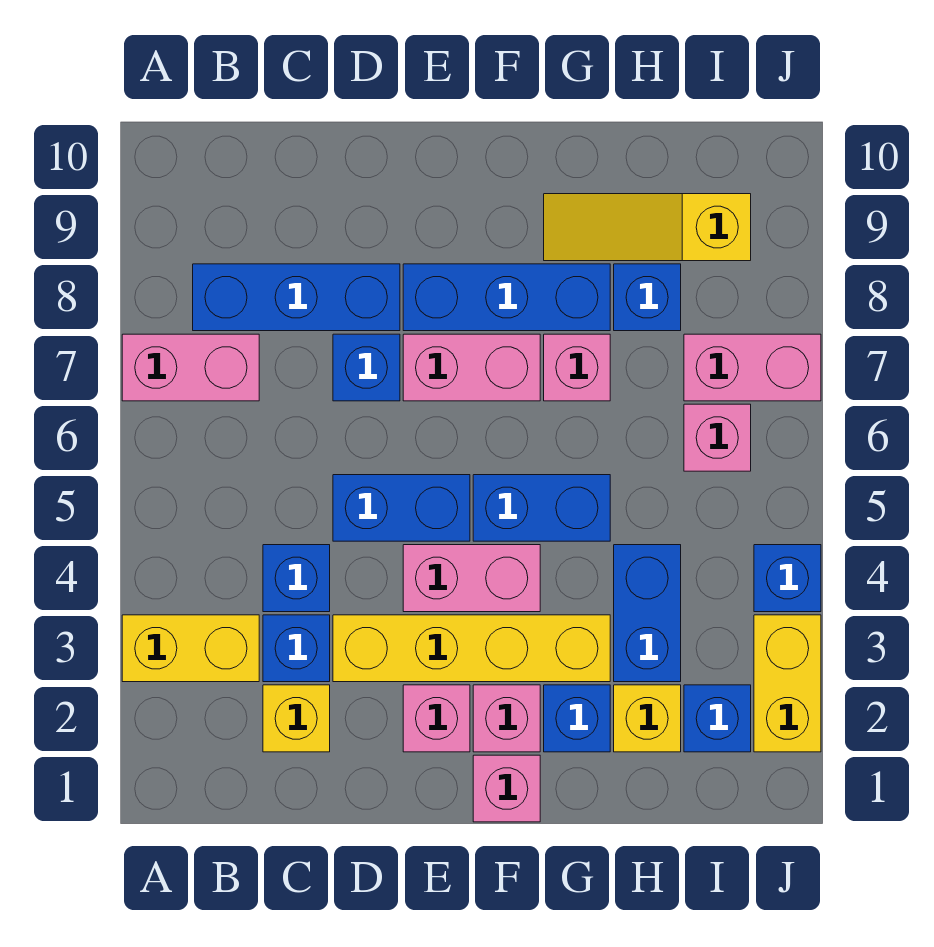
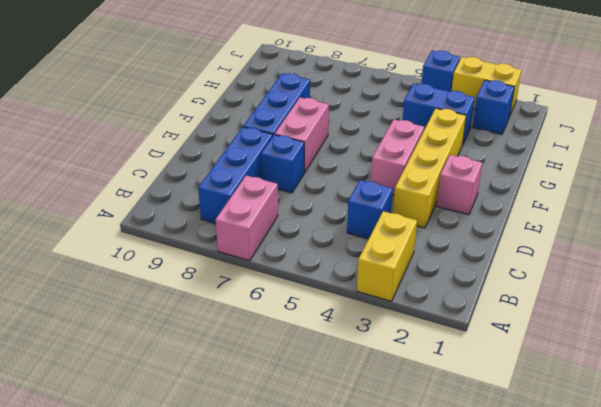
none -> yellow 1x1 brick [263,685,330,752]
none -> blue 1x1 brick [263,615,330,682]
none -> blue 1x2 brick [333,475,470,541]

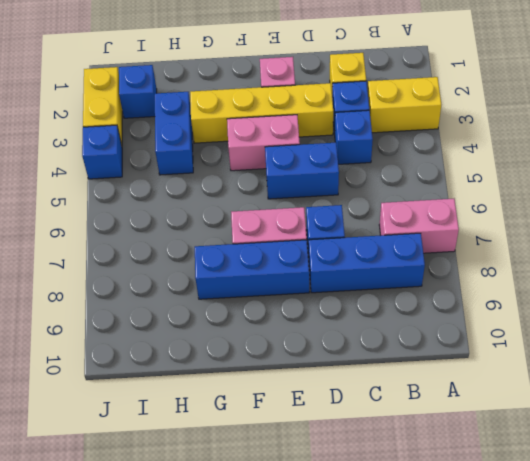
none -> pink 1x1 brick [473,755,540,822]
none -> pink 1x1 brick [473,685,540,752]
none -> blue 1x2 brick [473,475,610,541]

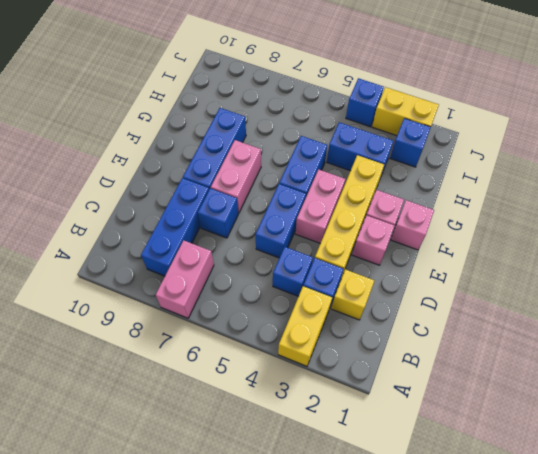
none -> blue 1x1 brick [544,685,610,752]
none -> pink 1x1 brick [544,334,610,401]
none -> yellow 1x3 slope [544,194,751,261]

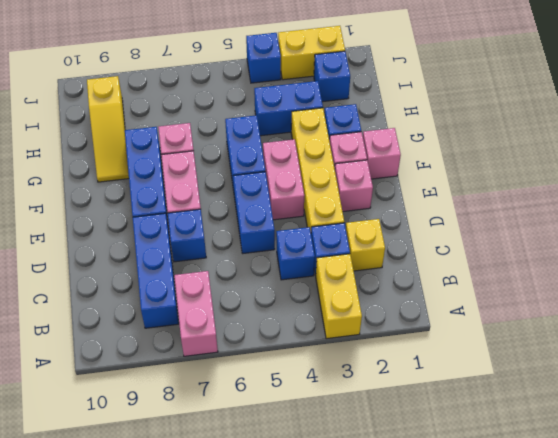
none -> yellow 1x1 brick [614,685,681,752]
none -> blue 1x1 brick [614,264,681,331]
none -> pink 1x1 brick [684,404,751,471]

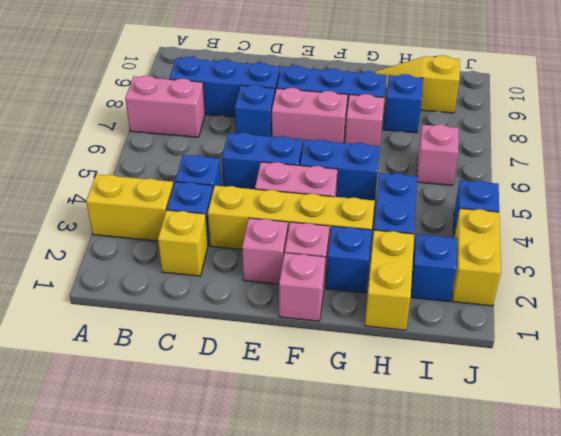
yellow 1x2 brick [365,230,414,330] -> yellow 1x1 brick [614,685,681,752]
none -> pink 1x2 brick [684,334,821,401]

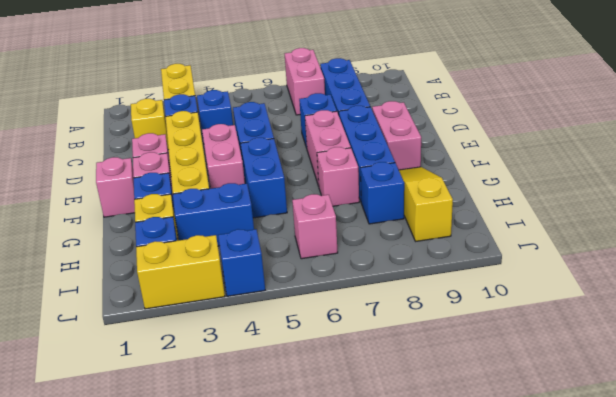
pink 1x2 brick [372,101,421,170] -> pink 1x2 brick moved to [684,334,821,401]

